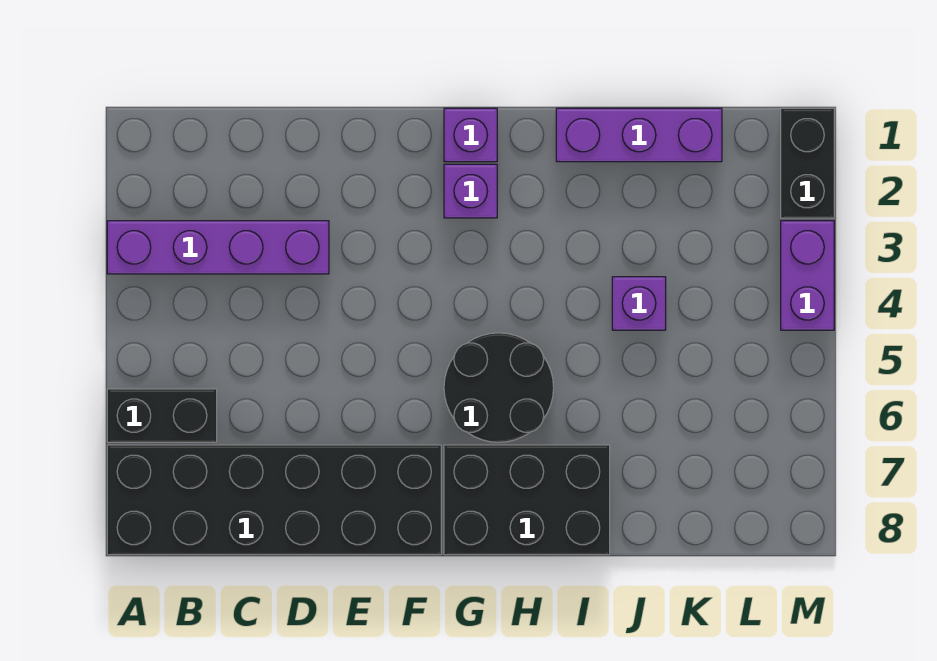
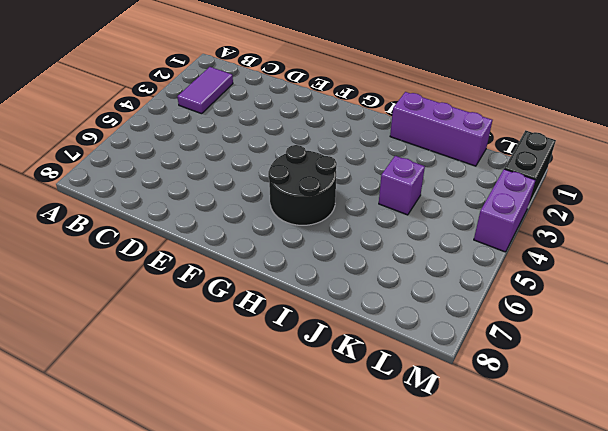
purple 1x2 tile [177,67,233,114] -> purple 1x4 brick [107,221,329,274]
none -> black 1x2 brick [107,389,217,442]
none -> black 2x6 brick [107,445,441,555]

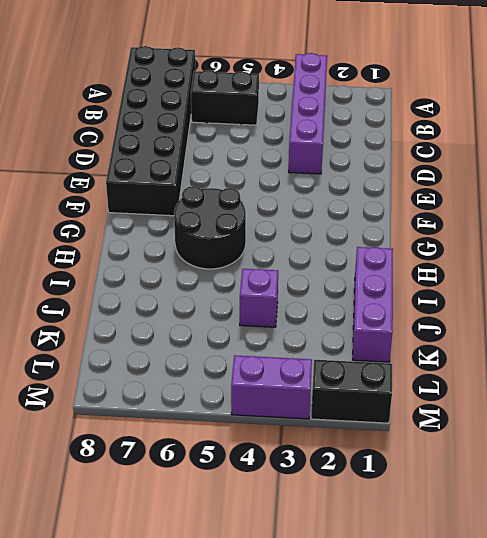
black 1x2 brick [191,70,259,125] -> black 1x2 brick turned to [107,389,217,442]
none -> purple 1x1 brick [444,108,497,162]
none -> purple 1x1 brick [444,164,497,218]

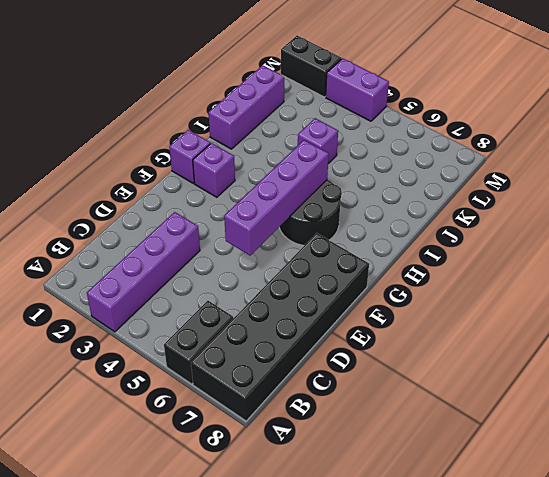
purple 1x4 brick [224,140,329,255] -> none
none -> black 2x3 brick [444,445,610,555]

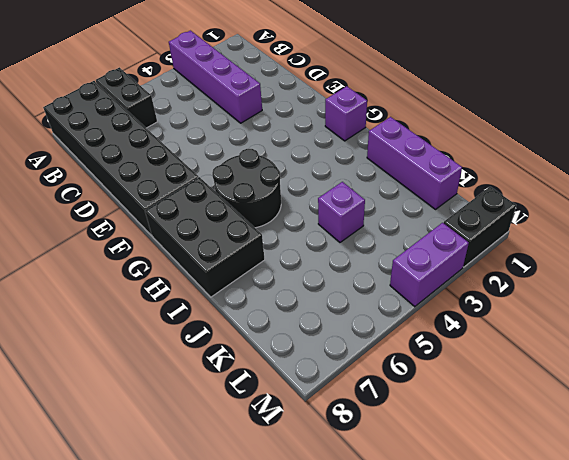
none -> purple 1x1 brick [444,164,497,218]

